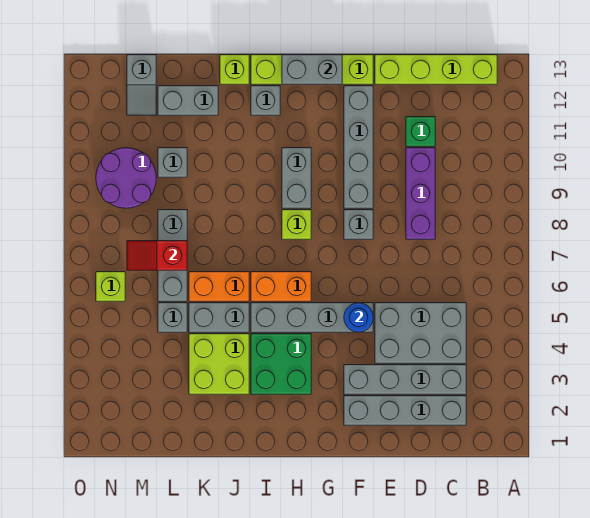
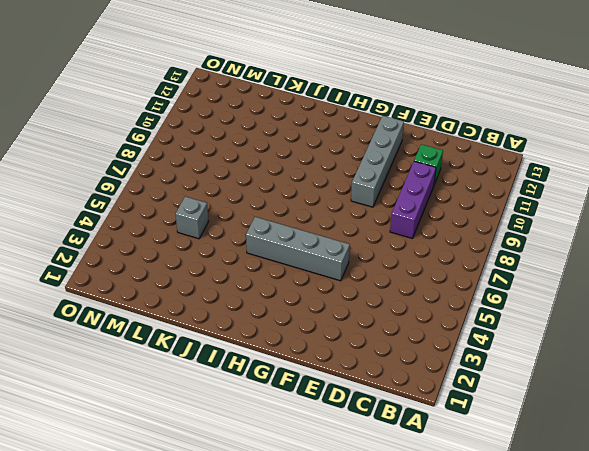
none -> lime 1x4 brick [375,55,497,84]
none -> grey 1x4 brick [344,396,466,425]
none -> grey 1x4 brick [344,365,466,394]

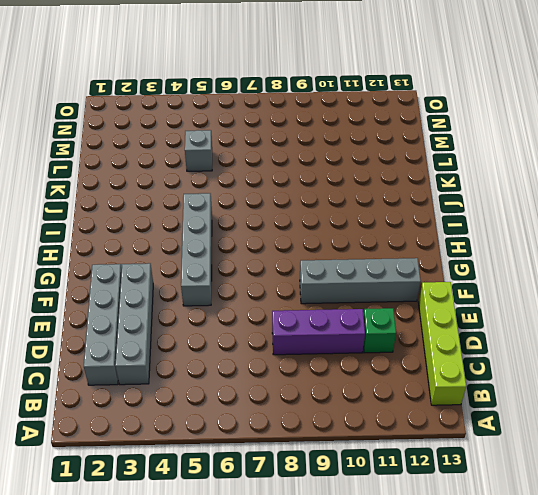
none -> grey 2x3 brick [375,303,466,363]
none -> grey 1x1 brick [344,210,373,239]
none -> lime 1x4 brick [251,55,373,84]

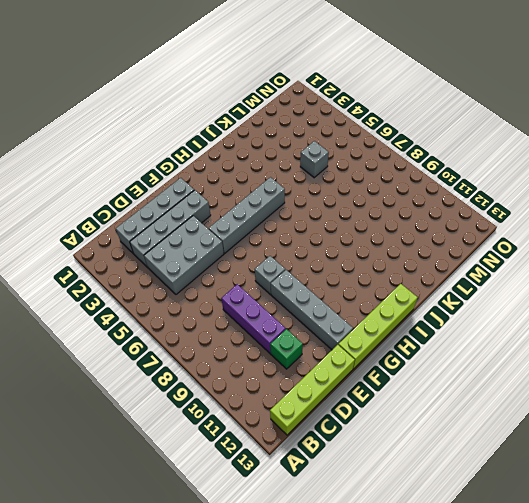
none -> green 2x2 brick [251,334,311,394]
none -> orange 1x2 brick [251,272,311,301]
none -> lime 1x1 brick [282,210,311,239]

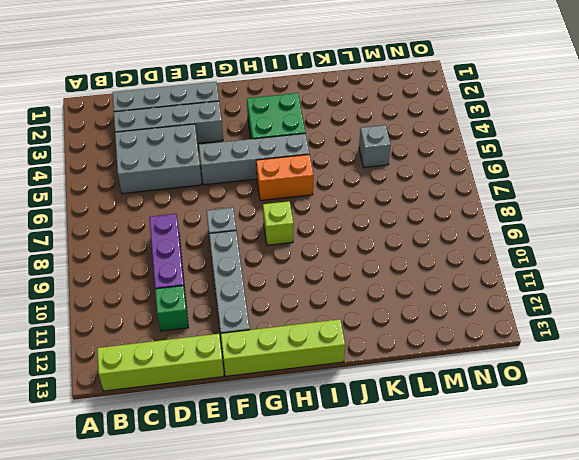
none -> grey 1x2 brick [282,148,311,208]
none -> grey 1x1 brick [251,86,280,115]
none -> lime 2x2 brick [189,334,249,394]

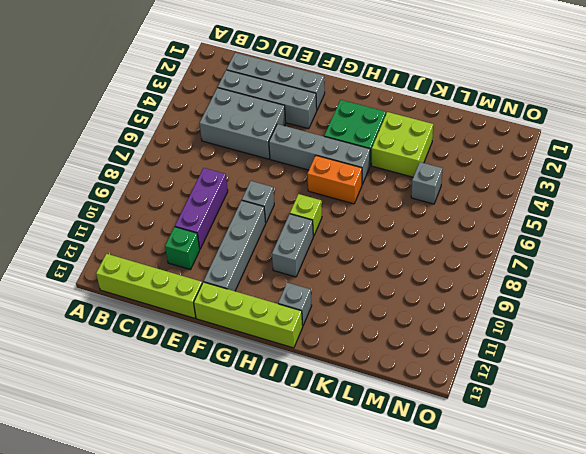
none -> grey 1x2 brick [189,303,249,332]
none -> orange 1x2 brick [189,272,249,301]
none -> lime 1x1 brick [220,55,249,84]

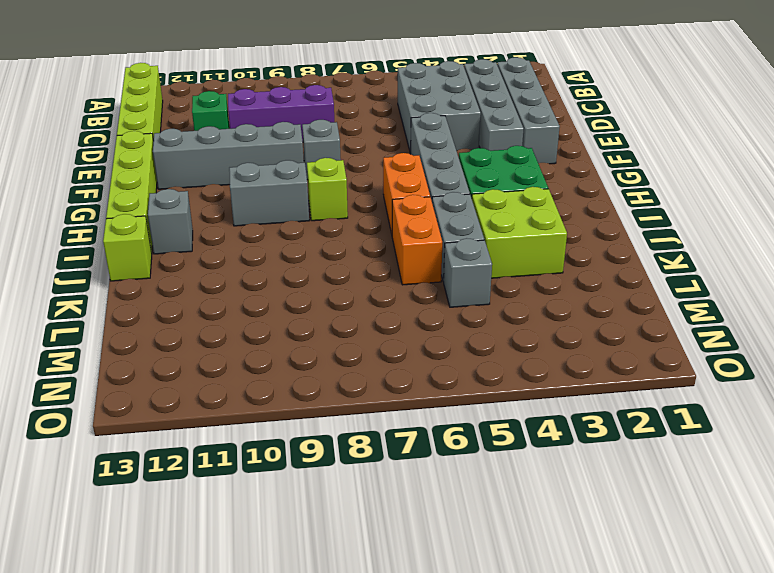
none -> grey 1x2 brick [158,86,218,115]
none -> grey 1x3 brick [158,210,187,301]
none -> grey 1x1 brick [158,148,187,177]

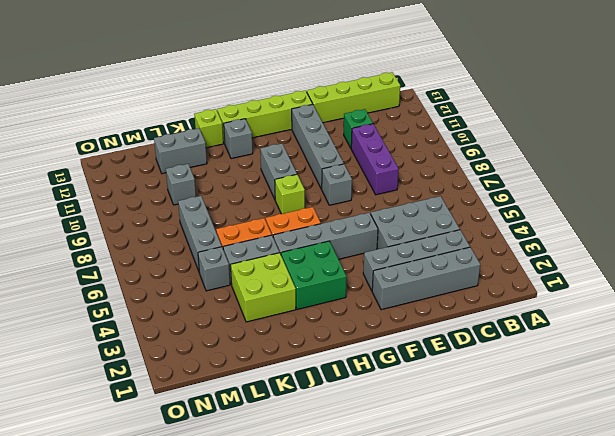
none -> purple 2x2 round brick [96,148,156,208]
none -> grey 1x2 slope [127,55,156,115]
none -> lime 1x1 brick [96,272,125,301]

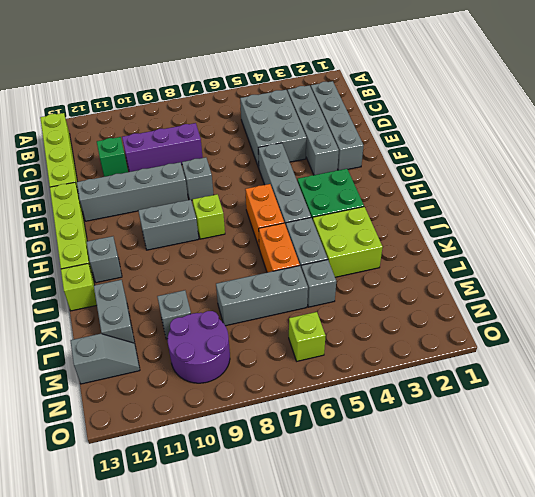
none -> blue 1x1 round brick [344,303,373,332]
none -> grey 1x2 brick [282,55,342,84]
none -> red 1x2 slope [127,241,187,270]

